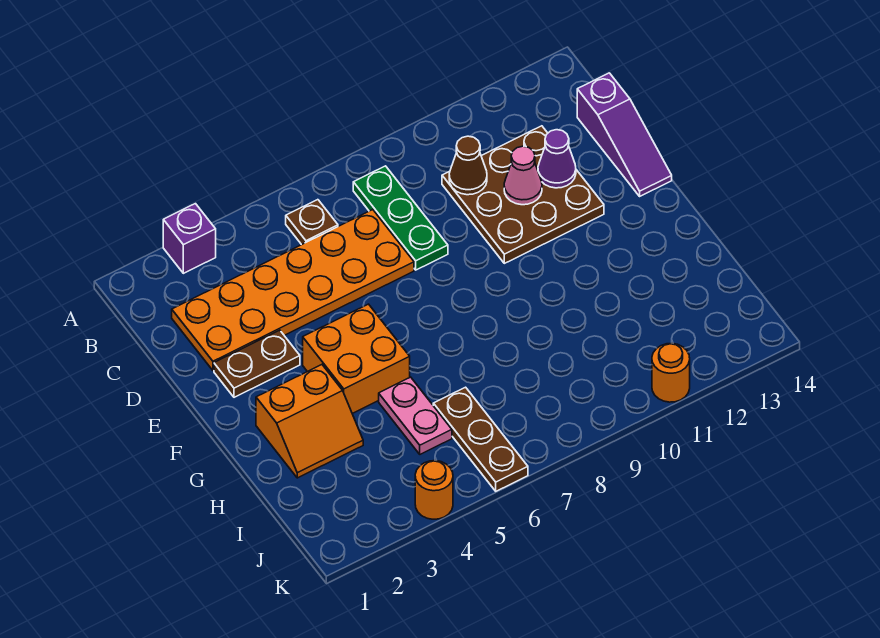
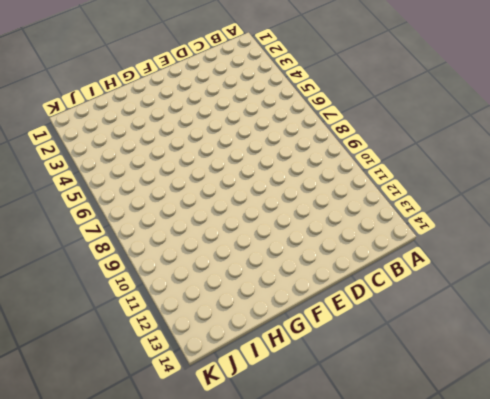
none -> purple 1x1 brick [163,204,216,273]
none -> brown 1x1 plate [286,200,338,245]
none -> green 1x3 plate [353,166,448,270]

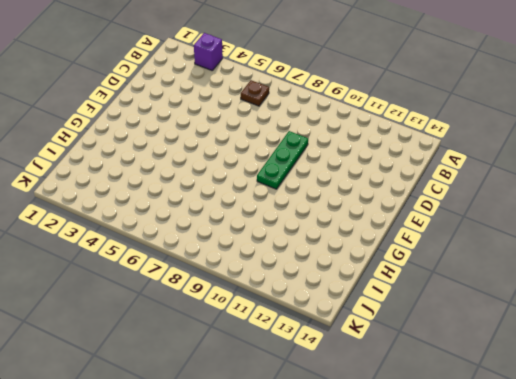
green 1x3 plate [257,131,308,189] -> green 1x3 plate moved to [353,166,448,270]
none -> orange 2x6 plate [172,210,414,371]
none -> brown 3x3 plate [442,126,604,263]
none -> purple 1x3 slope [577,73,672,196]

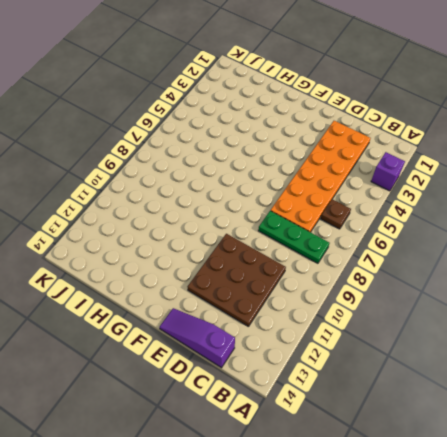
none -> brown 1x2 plate [214,330,300,397]
none -> orange 2x2 brick [303,304,410,414]
none -> orange 2x2 slope [256,365,363,478]

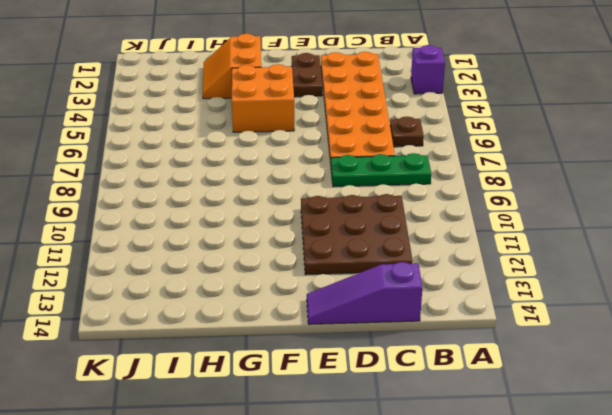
none -> pink 1x2 plate [379,377,452,454]
none -> brown 1x3 plate [433,387,528,491]
none -> orange 1x1 round brick [415,461,453,519]

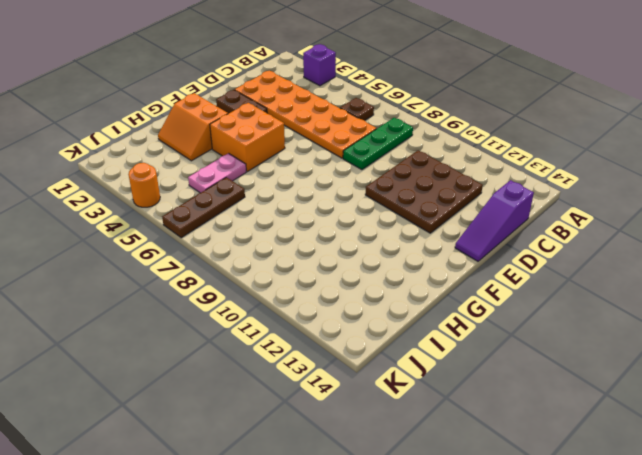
none -> orange 1x1 round brick [652,343,690,402]
none -> brown 1x1 cone [449,136,487,195]
none -> pink 1x1 cone [504,146,542,205]

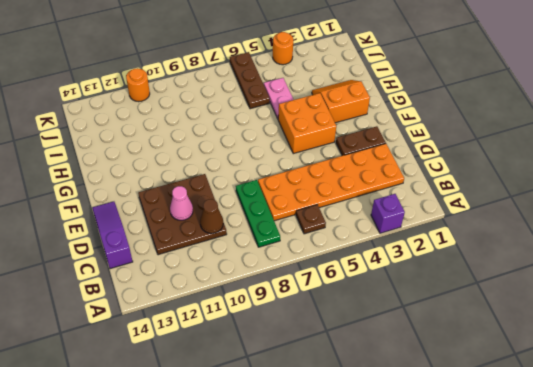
none -> purple 1x1 cone [538,130,576,188]

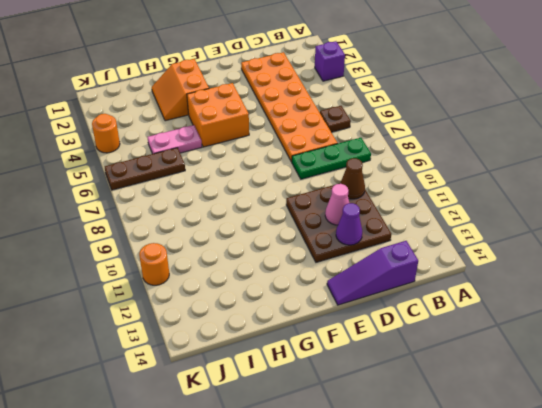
none -> brown 1x2 plate [214,330,300,397]

